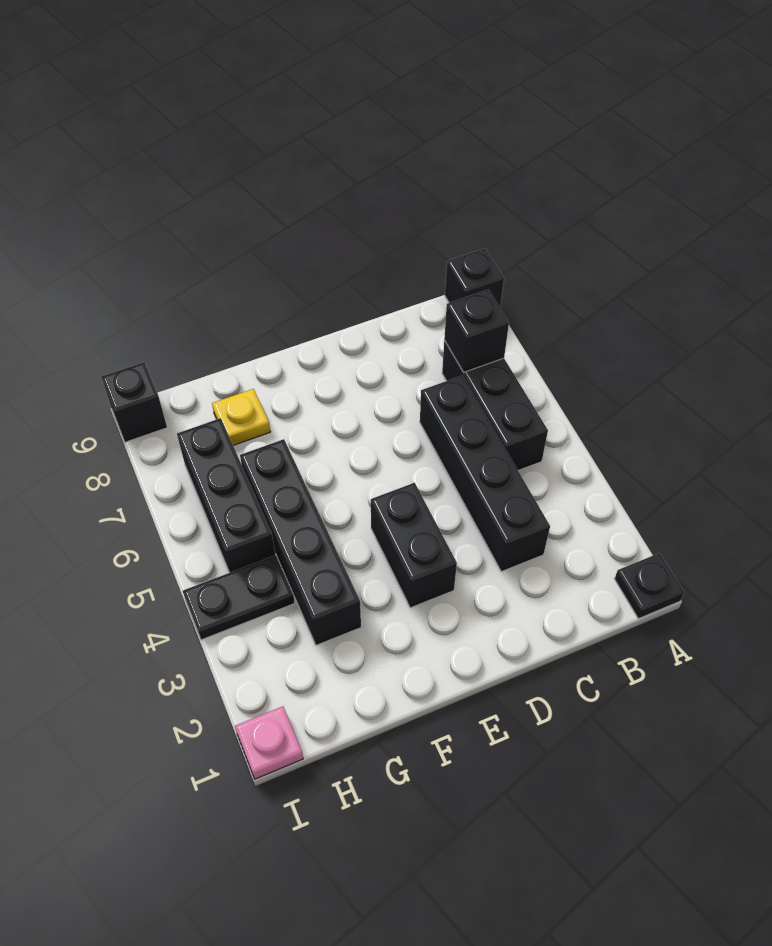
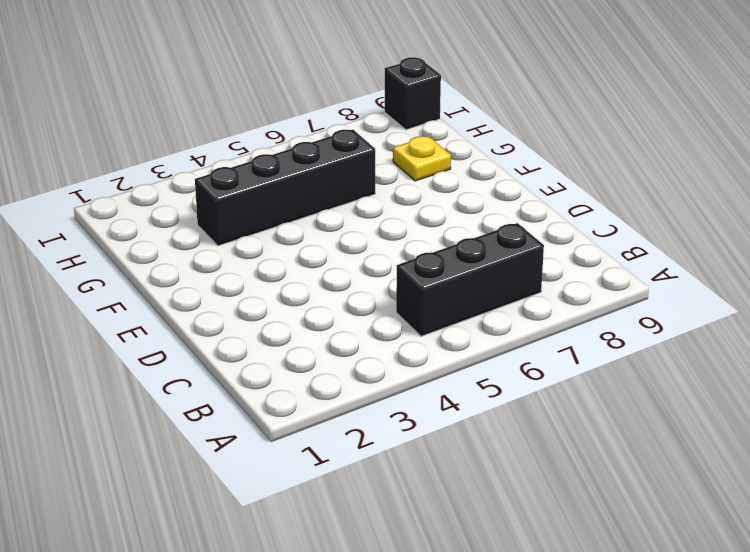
none -> black 1x1 plate [615,553,684,619]
none -> black 1x1 brick [445,248,504,307]
none -> black 1x4 brick [420,376,550,572]

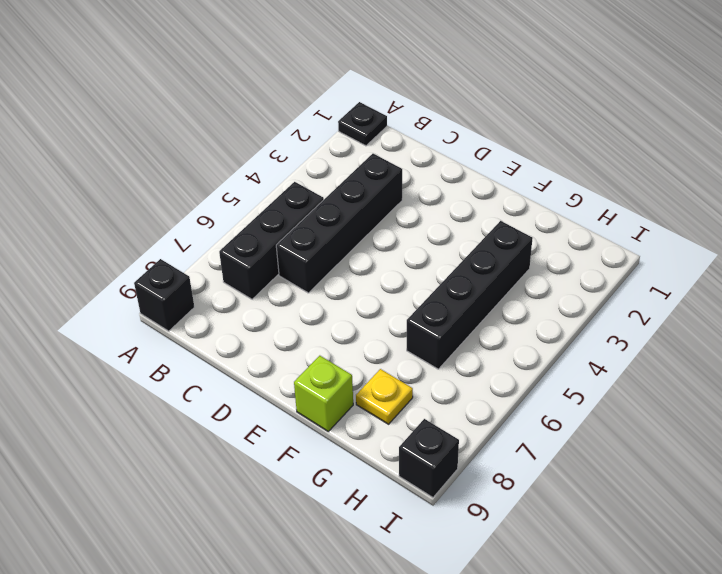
lime 1x1 brick [294,356,353,431] -> none
none -> black 1x2 brick [371,483,457,608]
none -> black 1x2 plate [183,555,295,640]
none -> black 1x3 brick [177,418,275,573]

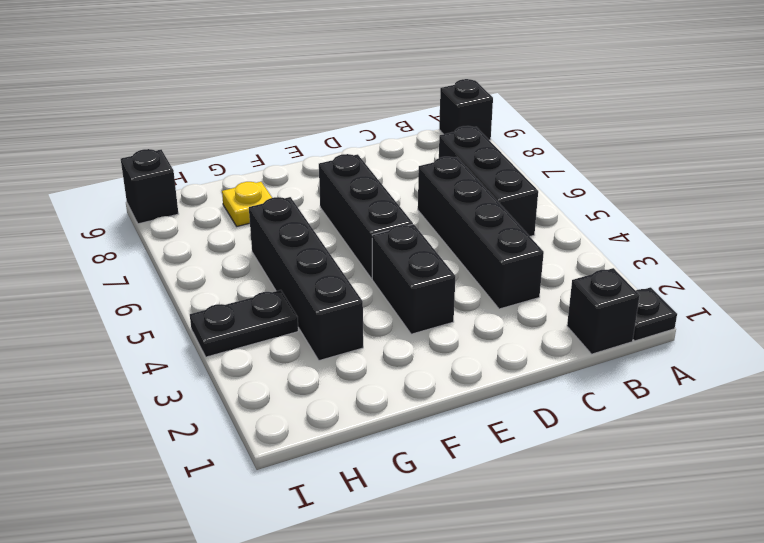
black 1x1 brick [567,268,640,354] -> black 1x1 brick moved to [444,290,509,372]
black 1x3 brick [319,154,413,279] -> black 1x3 brick moved to [177,418,275,573]
none -> pink 1x1 plate [235,706,303,779]

